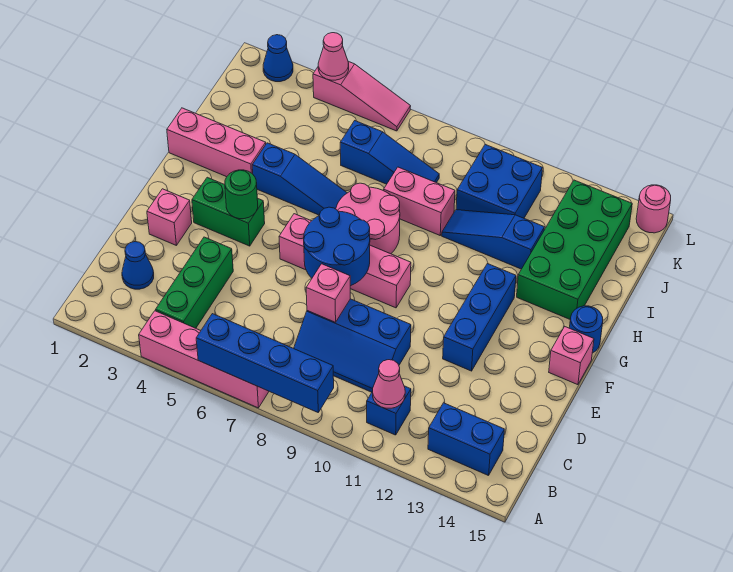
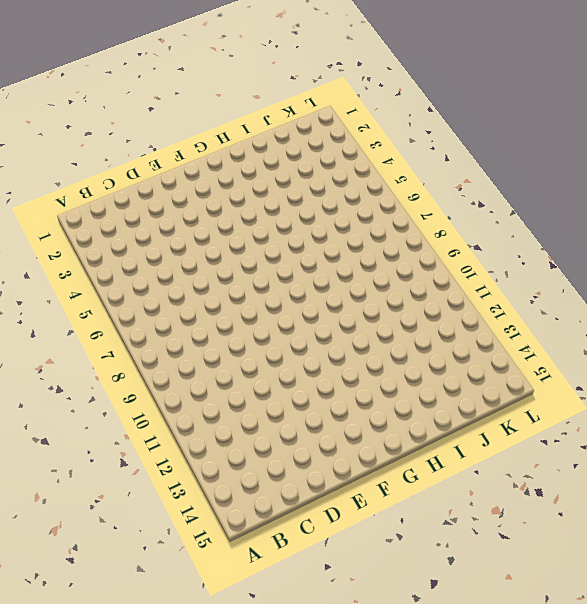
none -> pink 1x4 brick [139,311,269,408]
none -> green 1x3 brick [156,237,233,328]
none -> blue 1x1 brick [367,386,411,435]

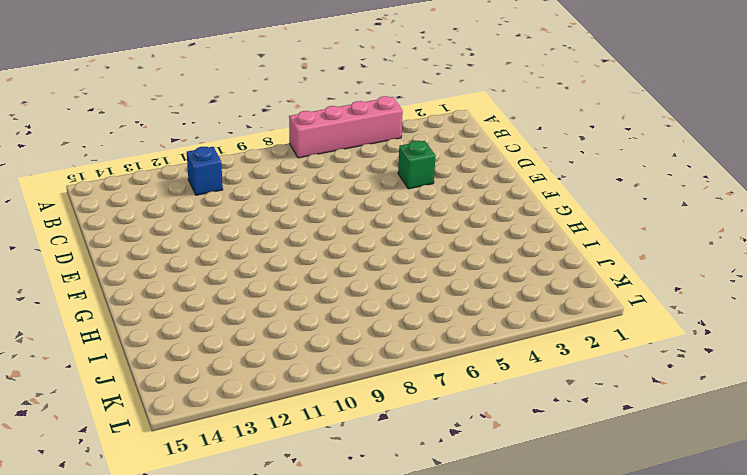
green 1x1 brick [398,141,436,189] -> green 1x3 brick [156,237,233,328]
none -> blue 1x2 brick [428,403,504,476]
none -> blue 1x1 cone [122,242,154,289]
none -> blue 2x3 slope [294,299,411,392]

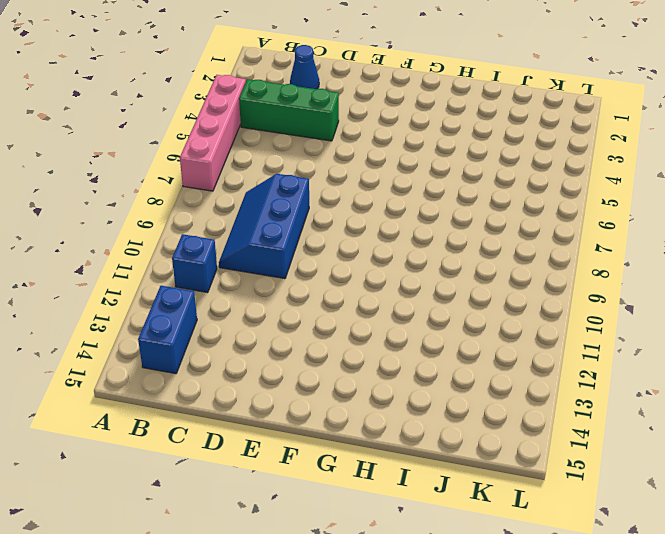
none -> pink 1x1 brick [147,189,192,245]
none -> blue 1x3 brick [443,264,516,371]
none -> green 1x2 brick [192,177,265,246]

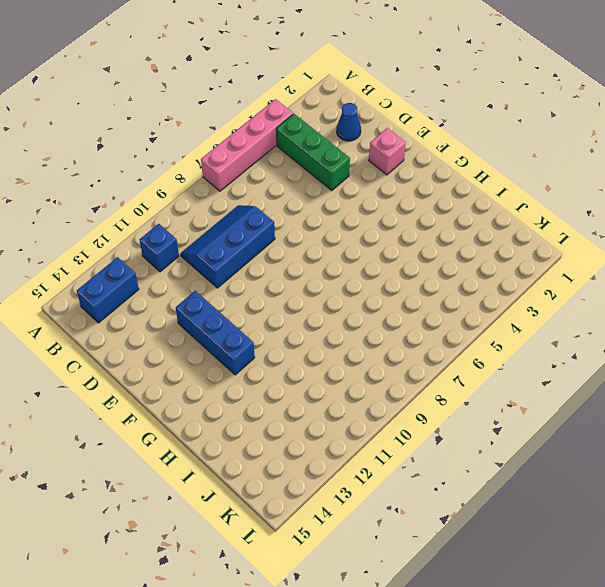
none -> green 1x2 brick [192,177,265,246]
none -> pink 1x4 brick [279,214,411,308]
none -> pink 1x1 brick [549,327,594,385]

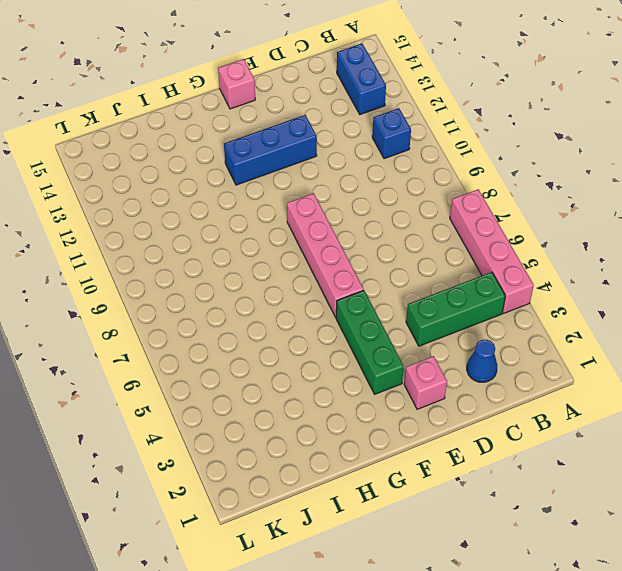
green 1x3 brick [336,291,404,394] -> green 1x2 brick [192,177,265,246]
none -> blue 2x3 slope [294,299,411,392]
none -> pink 2x2 round brick [336,183,400,254]
none -> blue 1x1 round brick [570,306,603,353]

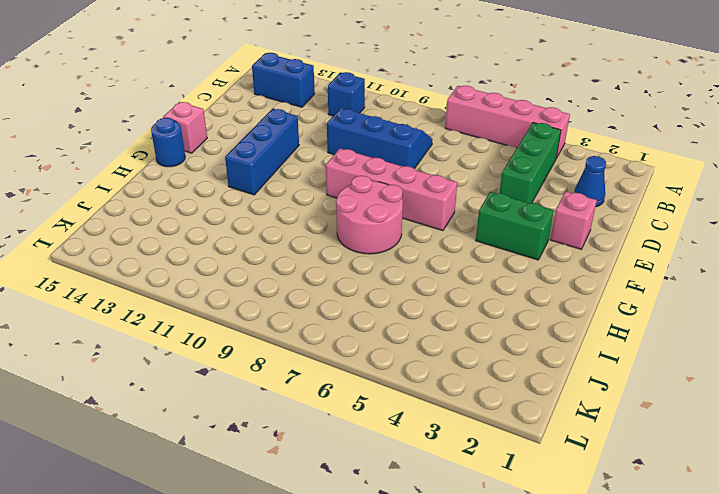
none -> pink 1x3 brick [167,108,266,177]
none -> blue 1x3 slope [252,143,347,215]
none -> green 2x4 brick [517,180,632,319]

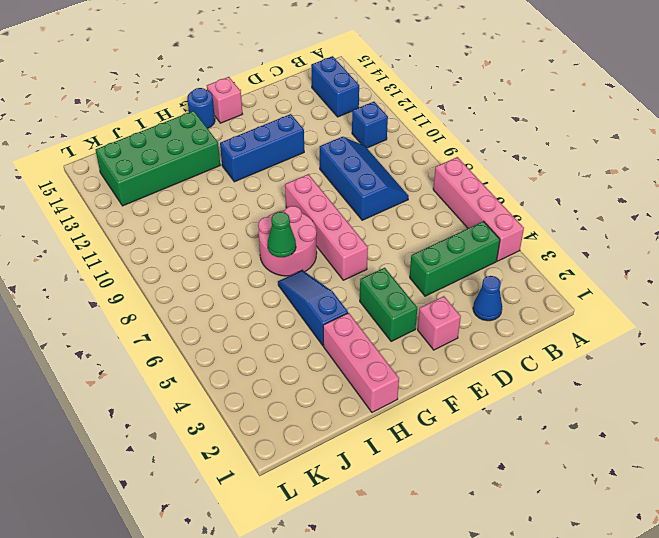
green 1x1 cone [268,212,296,257] -> none
none -> pink 1x2 brick [384,167,455,235]
none -> blue 1x3 slope [442,210,544,269]
none -> blue 1x3 slope [340,121,439,184]

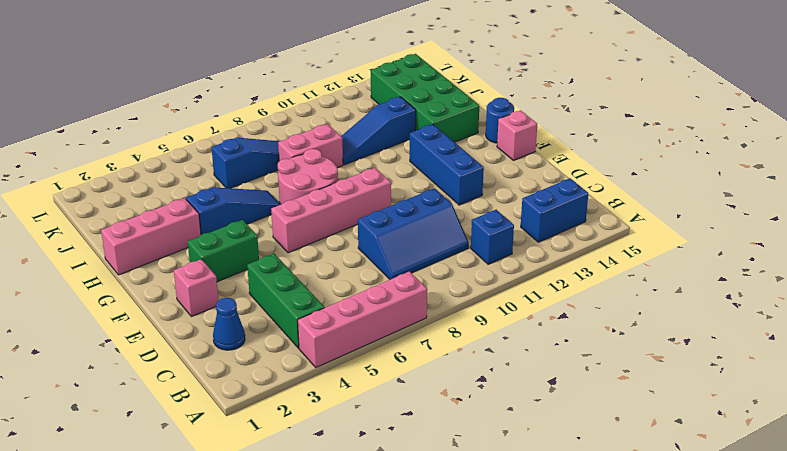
none -> blue 2x2 brick [456,145,542,218]
none -> blue 1x1 cone [263,35,293,82]
none -> pink 1x3 slope [313,61,411,131]

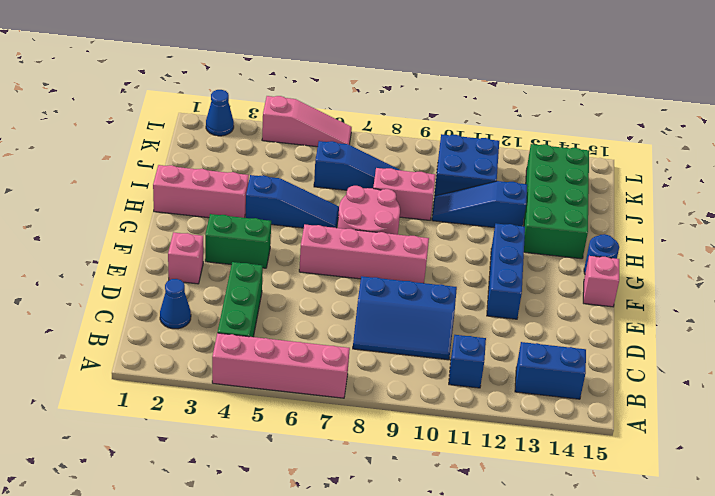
none -> pink 1x1 round brick [636,185,671,233]
none -> blue 1x4 brick [196,314,334,412]
none -> pink 1x1 cone [373,360,405,408]

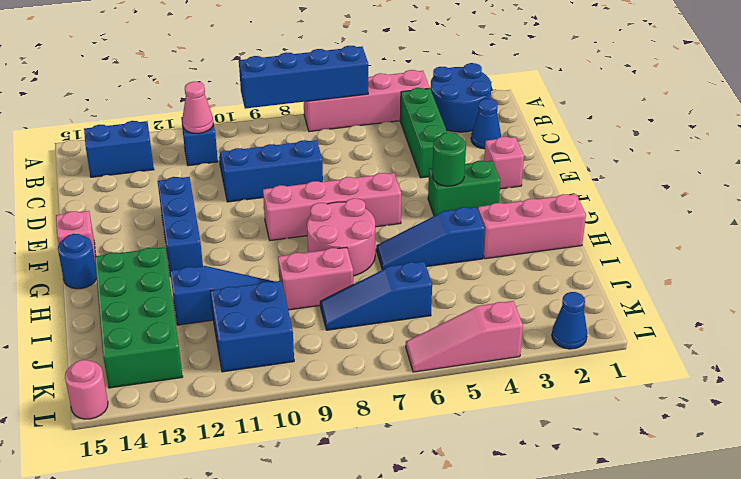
blue 2x2 round brick [430,63,491,132] -> blue 2x2 round brick moved to [304,207,370,286]
none -> pink 1x1 brick [306,264,350,322]
none -> pink 1x1 cone [318,33,349,80]

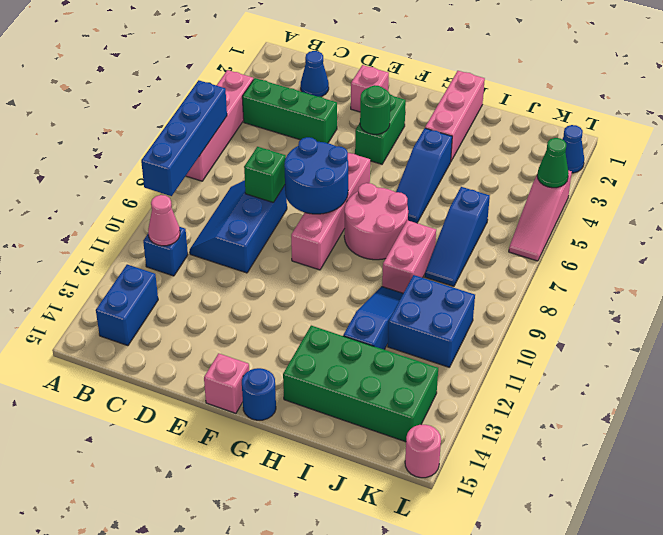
green 1x1 brick [244,147,286,203] -> pink 1x1 brick [306,264,350,322]
green 1x1 cone [537,138,569,188] -> pink 1x1 cone [318,33,349,80]
none -> blue 1x3 brick [443,264,516,371]

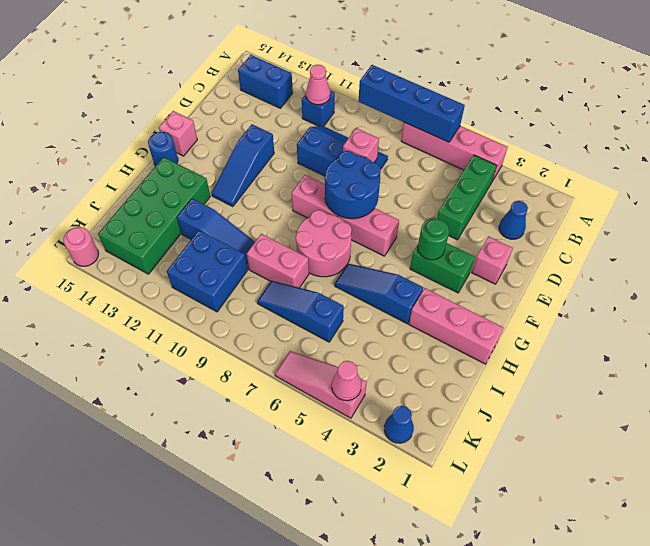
blue 1x3 slope [212,124,274,207] -> blue 1x3 brick [443,264,516,371]

